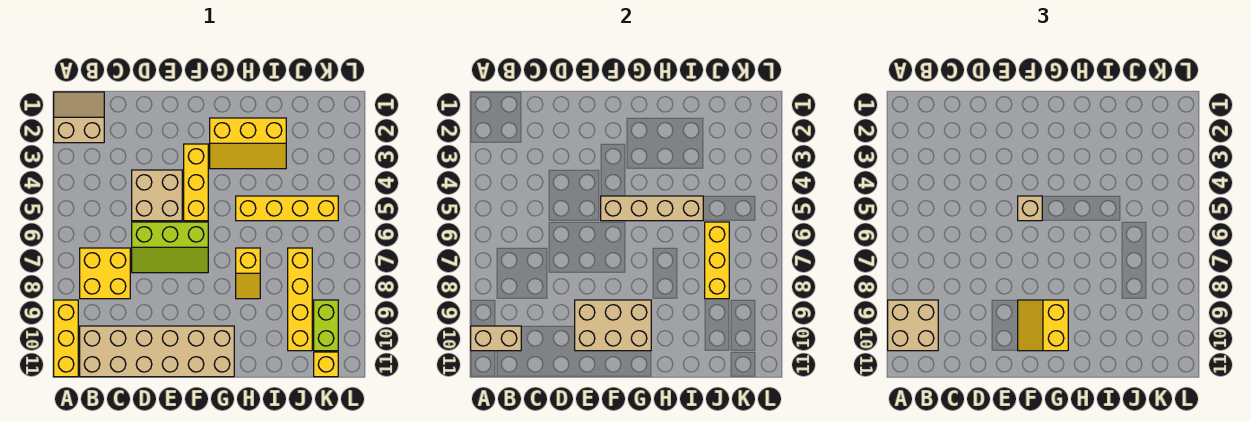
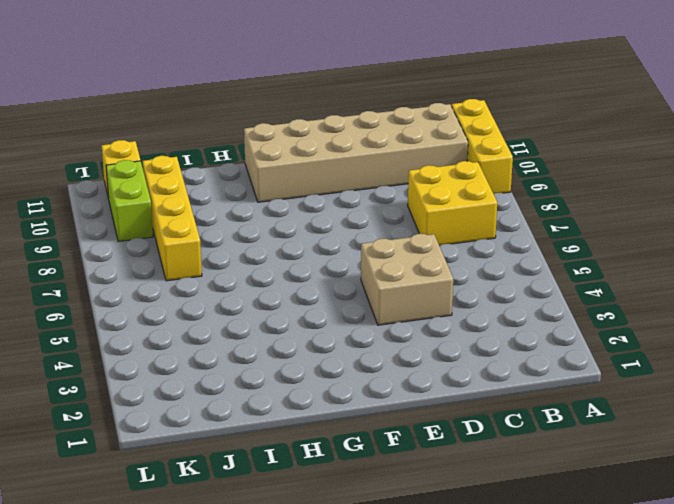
none -> tan 2x2 slope [54,92,104,143]
none -> lime 2x3 slope [132,222,208,273]
none -> yellow 1x3 brick [184,144,208,221]

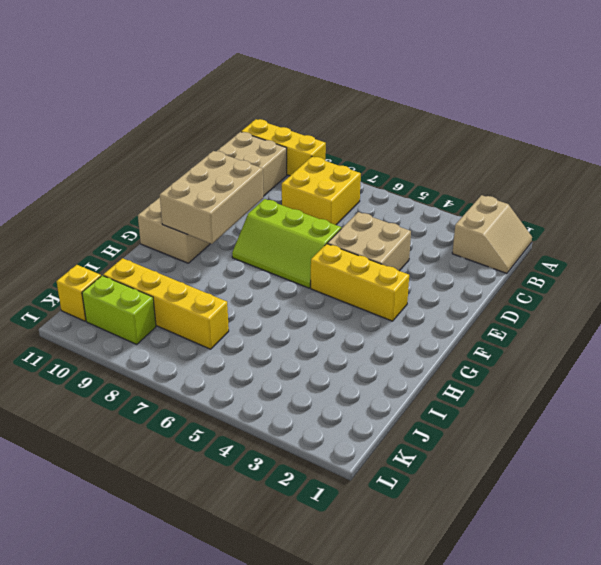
lime 2x3 slope [232,199,341,288] -> lime 2x3 slope turned to [132,222,208,273]
none -> yellow 2x3 slope [210,118,286,169]
none -> yellow 1x4 brick [236,196,338,221]
none -> yellow 1x2 slope [236,248,260,299]

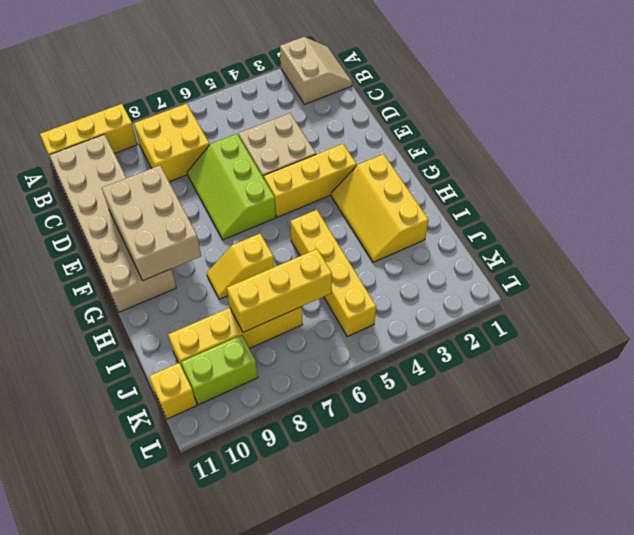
none -> tan 1x2 brick [471,326,521,351]
none -> tan 1x4 brick [601,196,703,221]
none -> tan 2x2 brick [888,300,938,351]

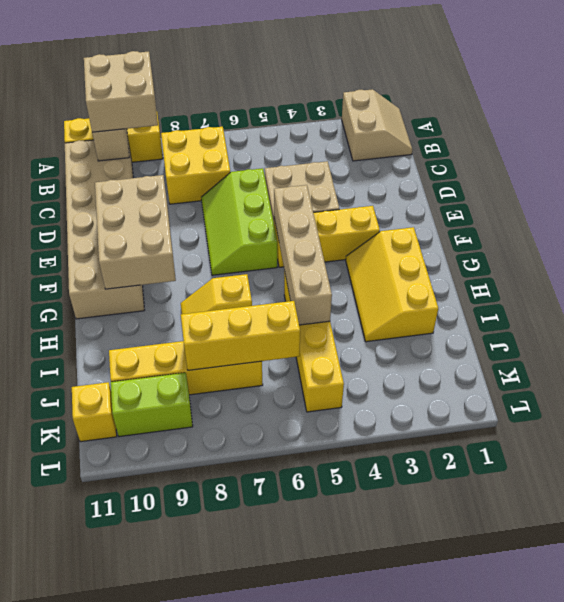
none -> tan 1x1 brick [1018,196,1042,221]
none -> yellow 2x2 slope [1018,300,1068,351]

